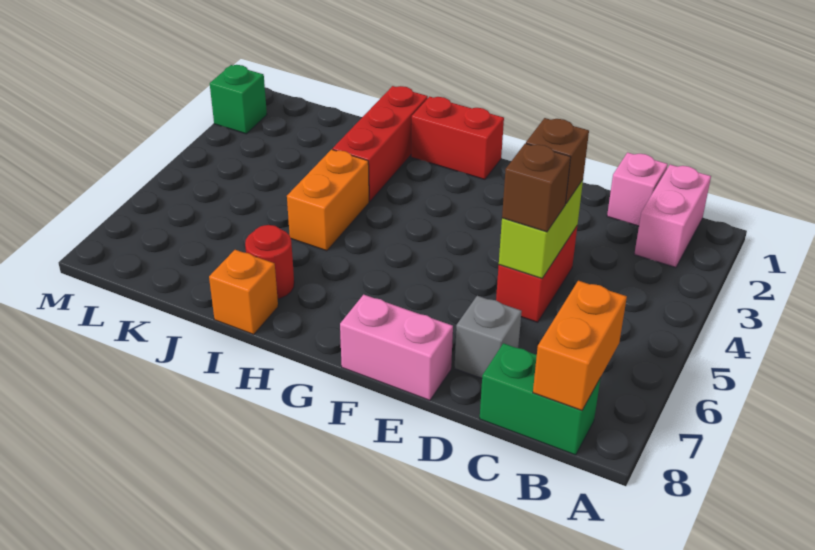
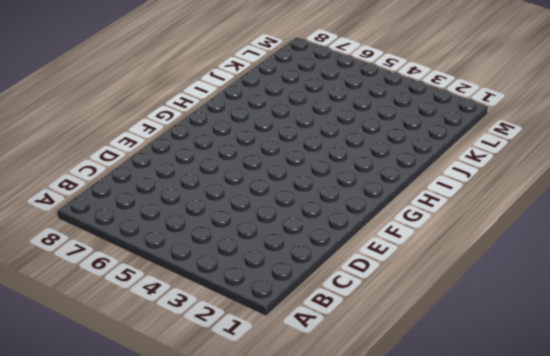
none -> pink 1x2 brick [634,165,711,268]
none -> green 1x2 brick [480,343,601,455]
none -> pink 1x1 brick [607,152,668,226]

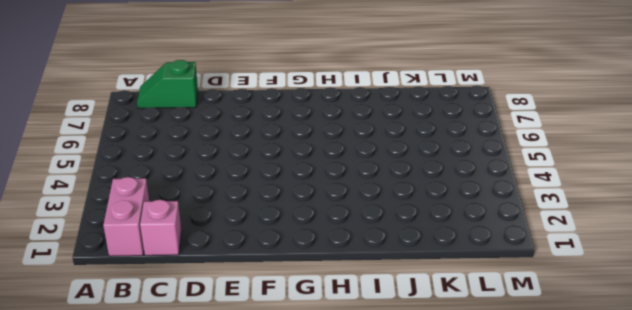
green 1x2 slope [137,60,198,108] -> green 1x2 brick [480,343,601,455]
none -> red 1x2 brick [496,226,577,322]
none -> grey 1x1 brick [454,296,522,378]
none -> pink 1x2 brick [340,295,453,400]

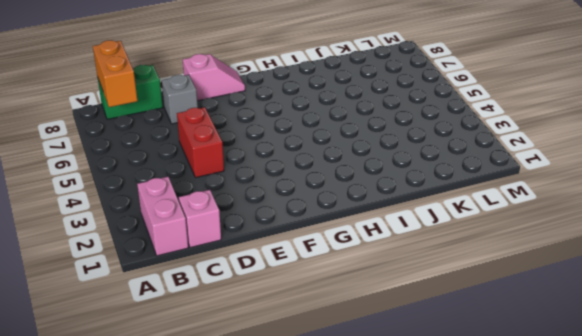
pink 1x2 slope [183,54,245,101] -> pink 1x2 brick [340,295,453,400]
none -> red 1x2 brick [411,97,504,180]
none -> red 1x3 brick [333,86,428,202]
none -> orange 1x2 brick [287,149,369,251]

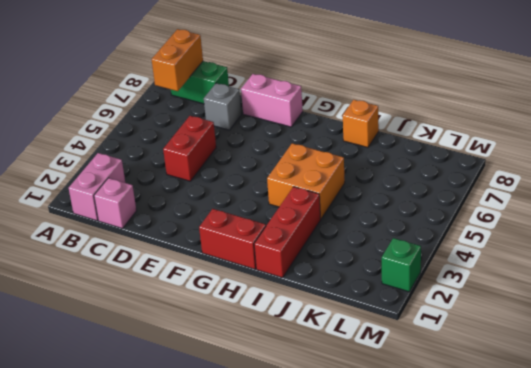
orange 2x2 brick [267,143,345,219] -> orange 1x2 brick [287,149,369,251]
none -> red 1x1 round brick [245,225,294,299]
none -> lime 1x2 brick [499,180,583,278]
none -> brown 1x1 brick [526,118,589,204]

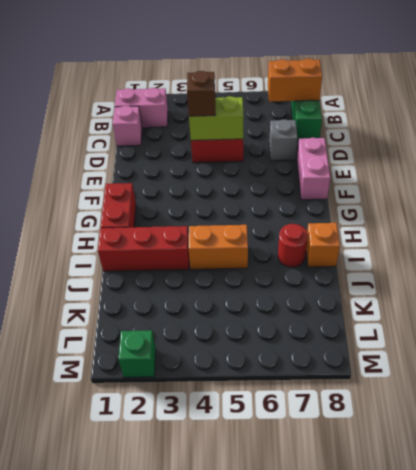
none -> brown 1x1 brick [502,143,571,232]

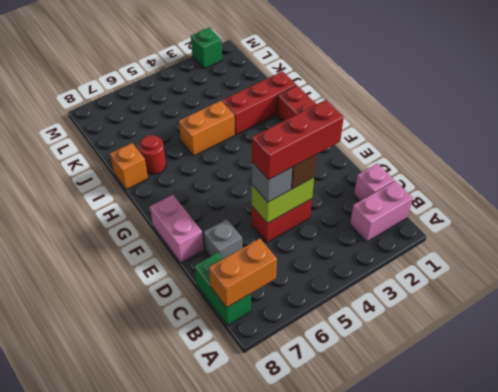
red 1x3 brick [252,100,344,180] -> none
grey 1x1 brick [252,162,292,202] -> brown 1x1 brick [502,143,571,232]

